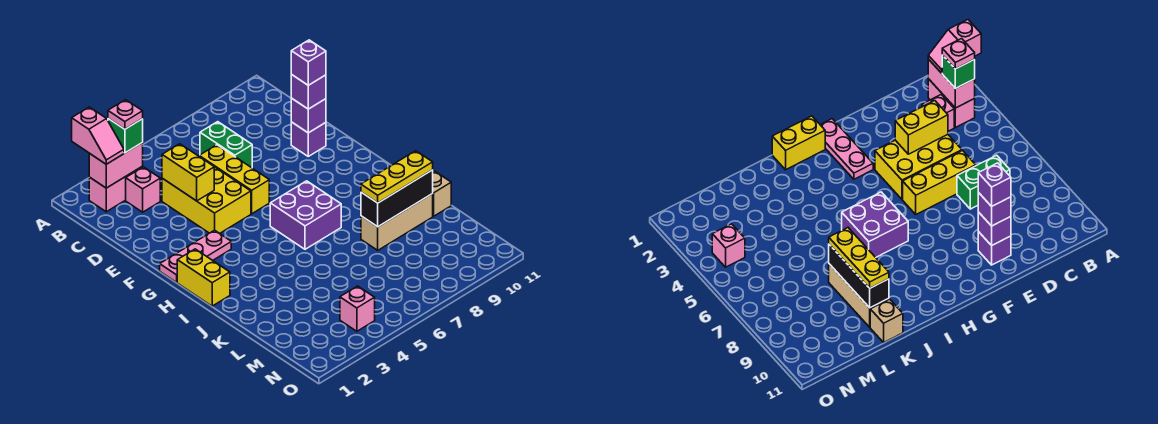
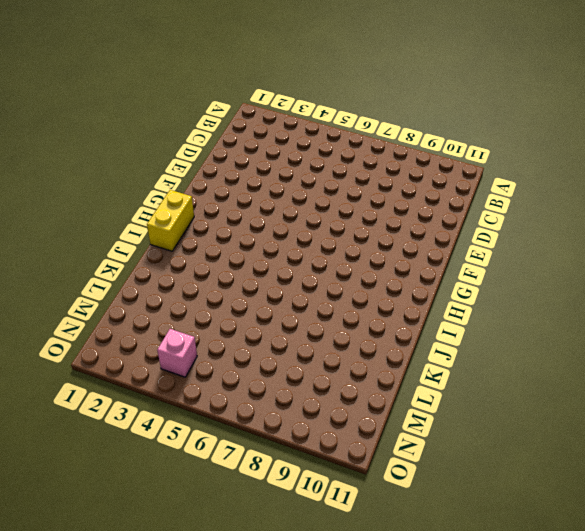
none -> pink 1x2 brick [89,167,142,212]
none -> pink 1x1 brick [126,167,160,212]
none -> green 1x2 brick [200,122,252,168]

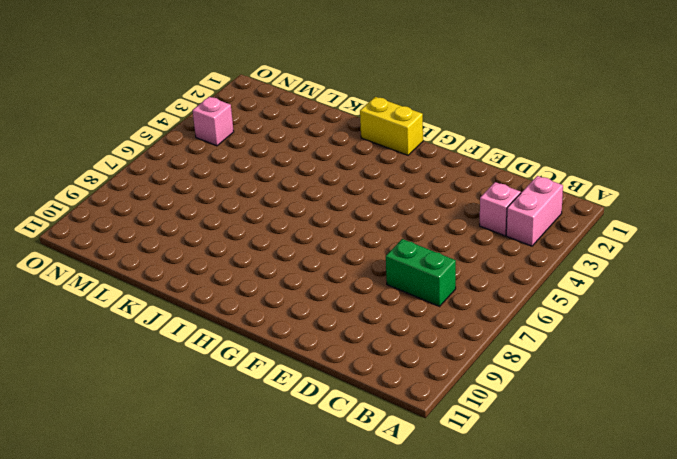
none -> yellow 2x3 brick [162,167,251,233]
none -> yellow 1x3 brick [199,145,269,214]
none -> purple 1x1 brick [291,122,326,156]

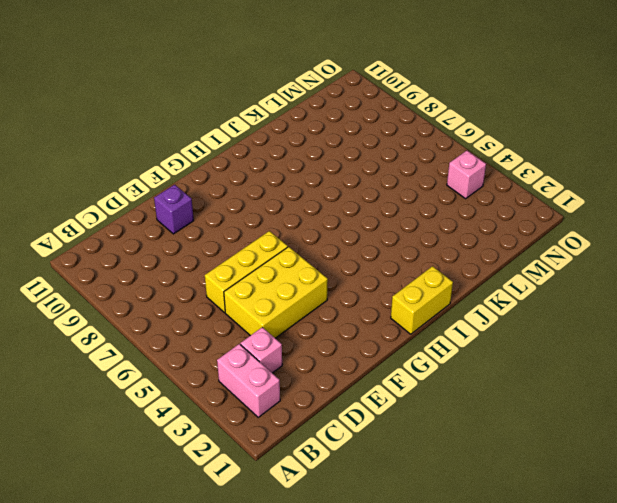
none -> green 1x2 brick [200,122,252,168]
none -> pink 1x3 plate [160,230,231,282]
none -> purple 2x2 brick [270,181,341,249]

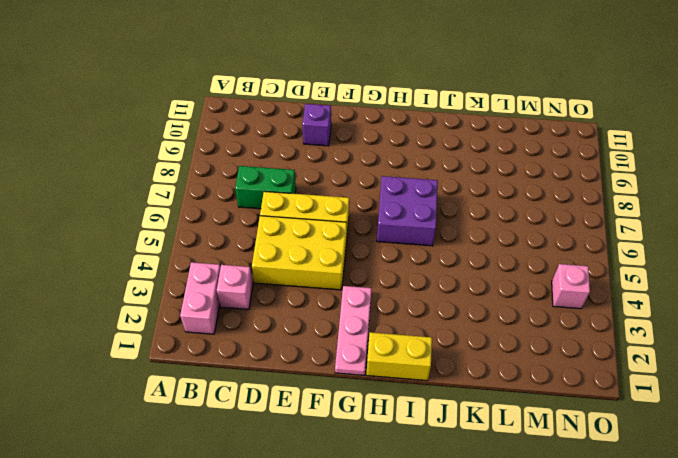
none -> tan 1x3 brick [361,194,433,250]
none -> tan 1x1 brick [432,171,451,216]
none -> pink 1x2 brick [89,143,143,188]

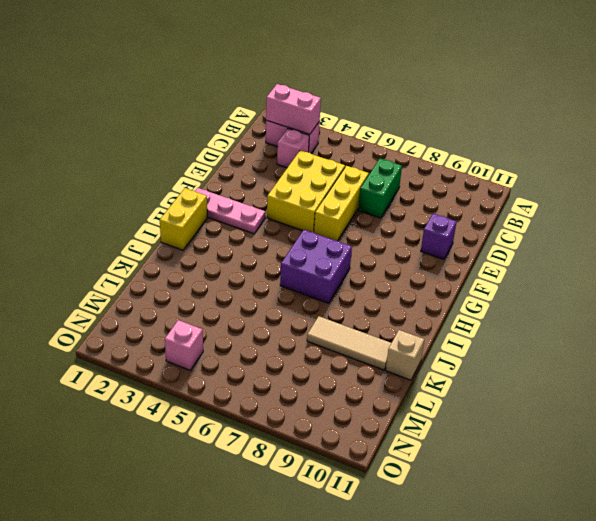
tan 1x3 tile [307,316,391,370] -> tan 1x3 brick [361,194,433,250]
none -> yellow 1x2 brick [162,144,214,201]
none -> purple 1x1 brick [291,98,326,133]
none -> black 1x3 brick [361,170,433,227]

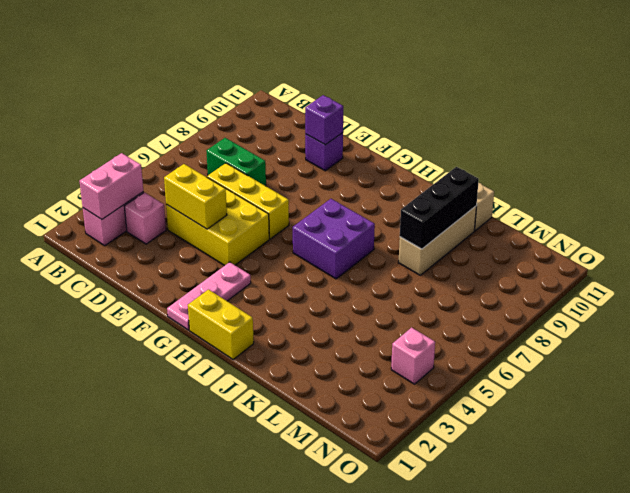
none -> pink 1x2 slope [72,107,124,164]
none -> green 1x1 brick [108,119,143,153]
none -> purple 1x1 brick [291,74,326,109]

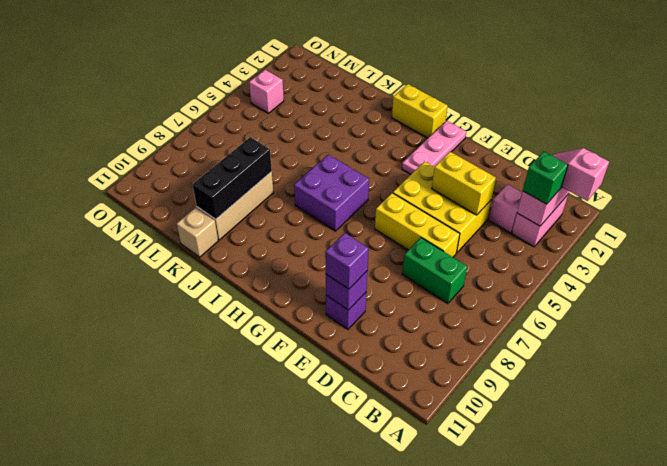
none -> yellow 1x3 plate [361,151,433,203]
none -> pink 1x1 plate [108,100,143,129]
none -> purple 1x1 brick [291,40,326,85]

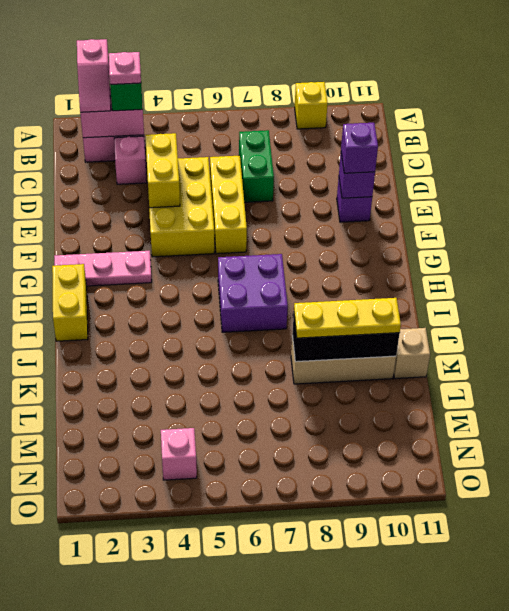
yellow 1x1 brick [295,82,328,129] -> none
none -> purple 1x1 brick [291,40,326,85]

